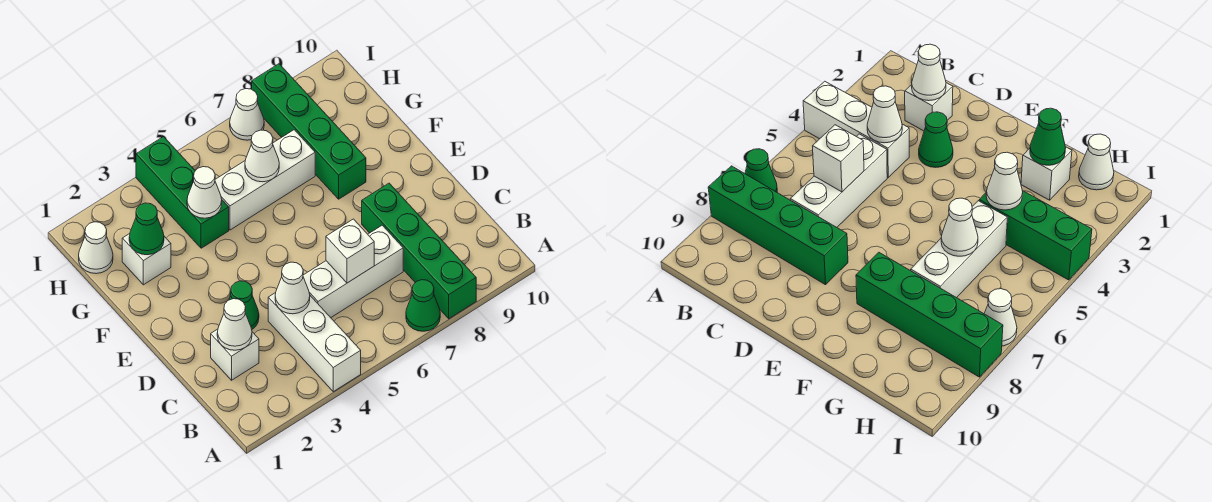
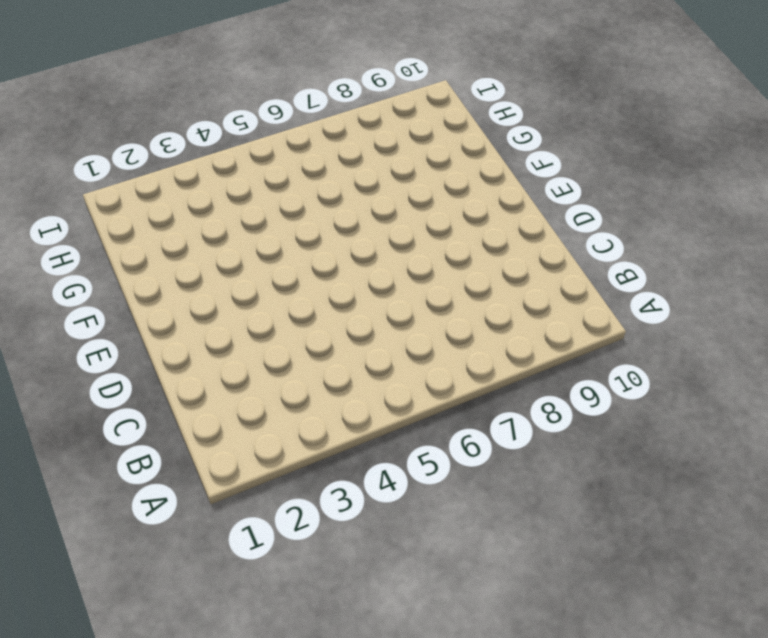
none -> white 1x3 brick [268,293,361,392]
none -> green 1x1 cone [406,280,440,331]
none -> green 1x4 brick [362,183,476,319]

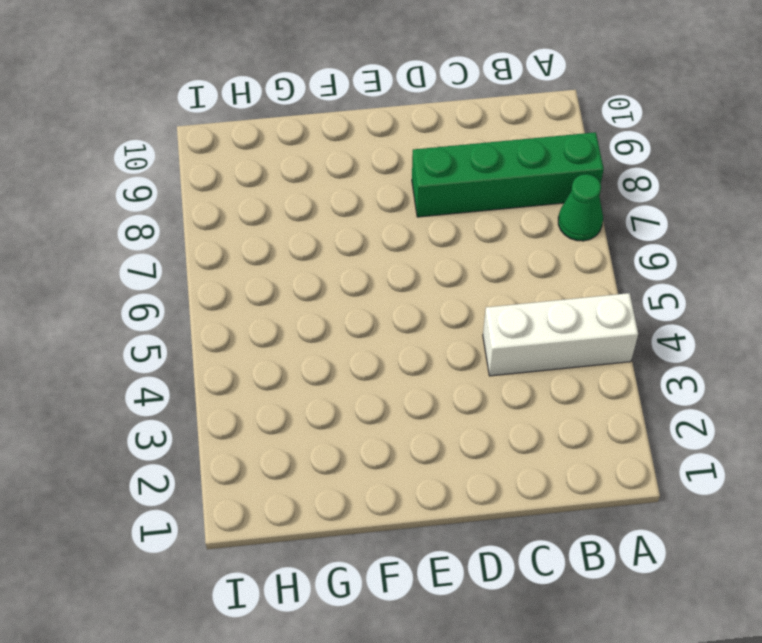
none -> white 1x1 brick [211,329,259,380]
none -> white 1x3 brick [303,225,403,318]
none -> green 1x1 cone [229,281,259,329]

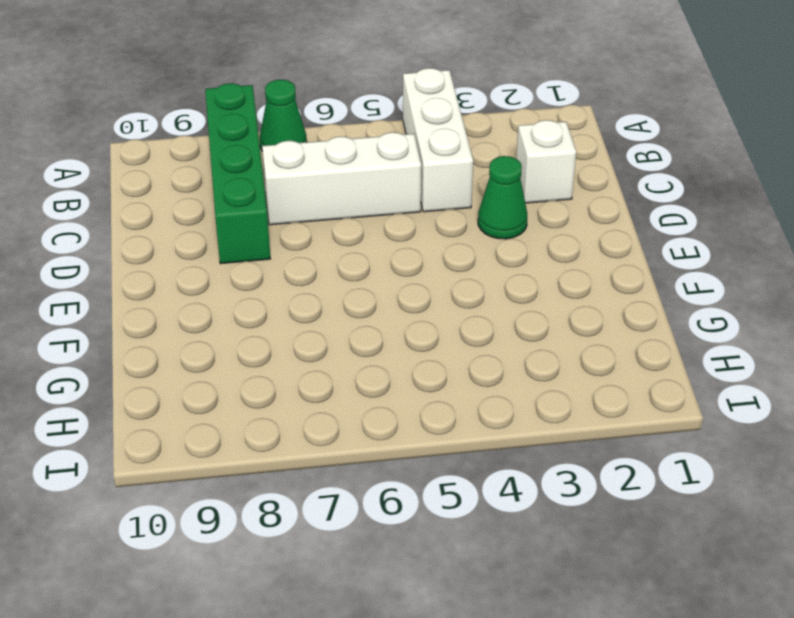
none -> green 1x4 brick [252,64,366,199]
none -> white 1x1 brick [122,234,171,285]
none -> green 1x3 brick [136,137,229,248]

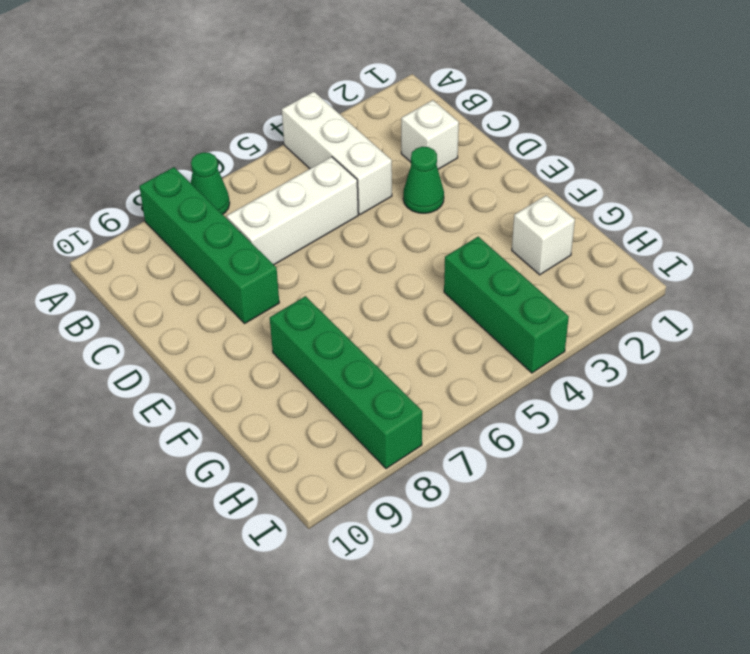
none -> white 1x3 brick [215,130,315,230]
none -> white 1x1 cone [79,222,113,274]
none -> white 1x1 cone [230,89,264,140]

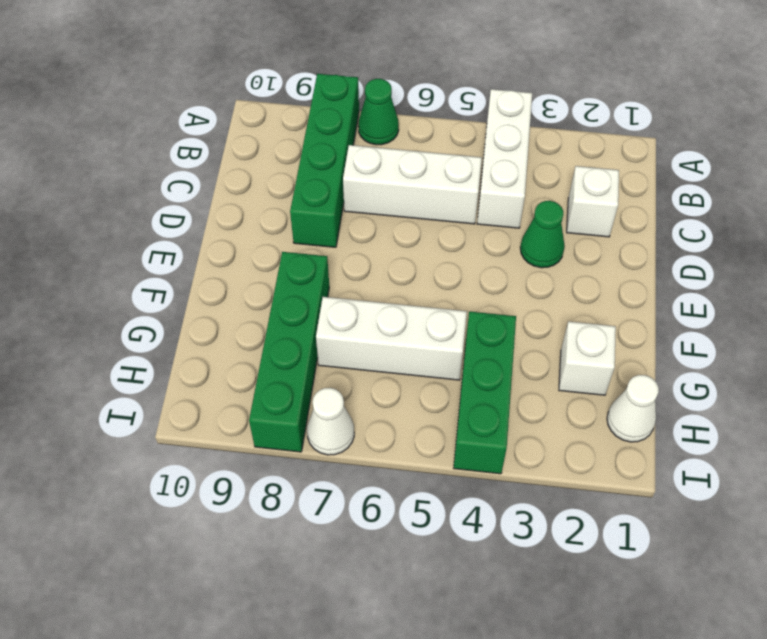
none -> white 1x1 cone [217,299,252,350]
none -> white 1x1 cone [275,262,310,314]
none -> white 1x1 brick [326,219,374,283]

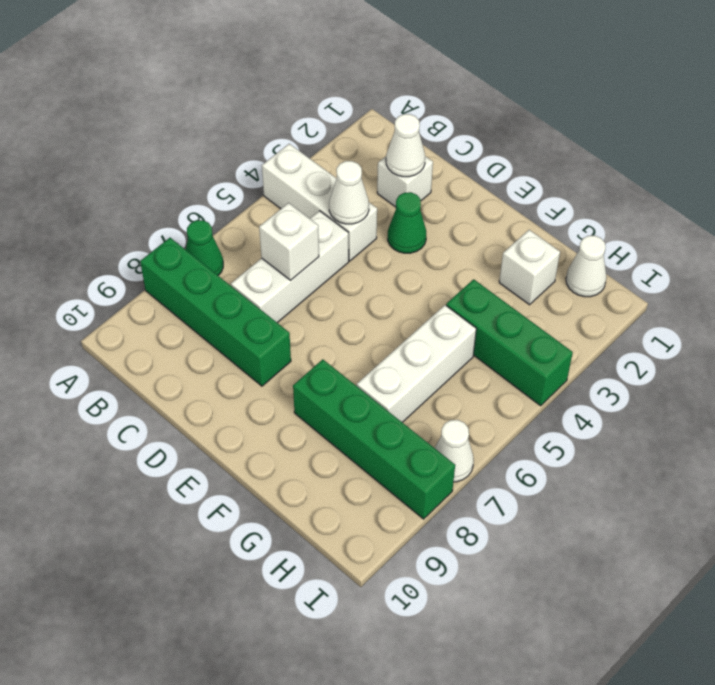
none -> green 1x1 cone [129,203,164,255]
none -> white 1x1 cone [187,167,222,218]
none -> white 1x1 cone [245,130,279,182]

